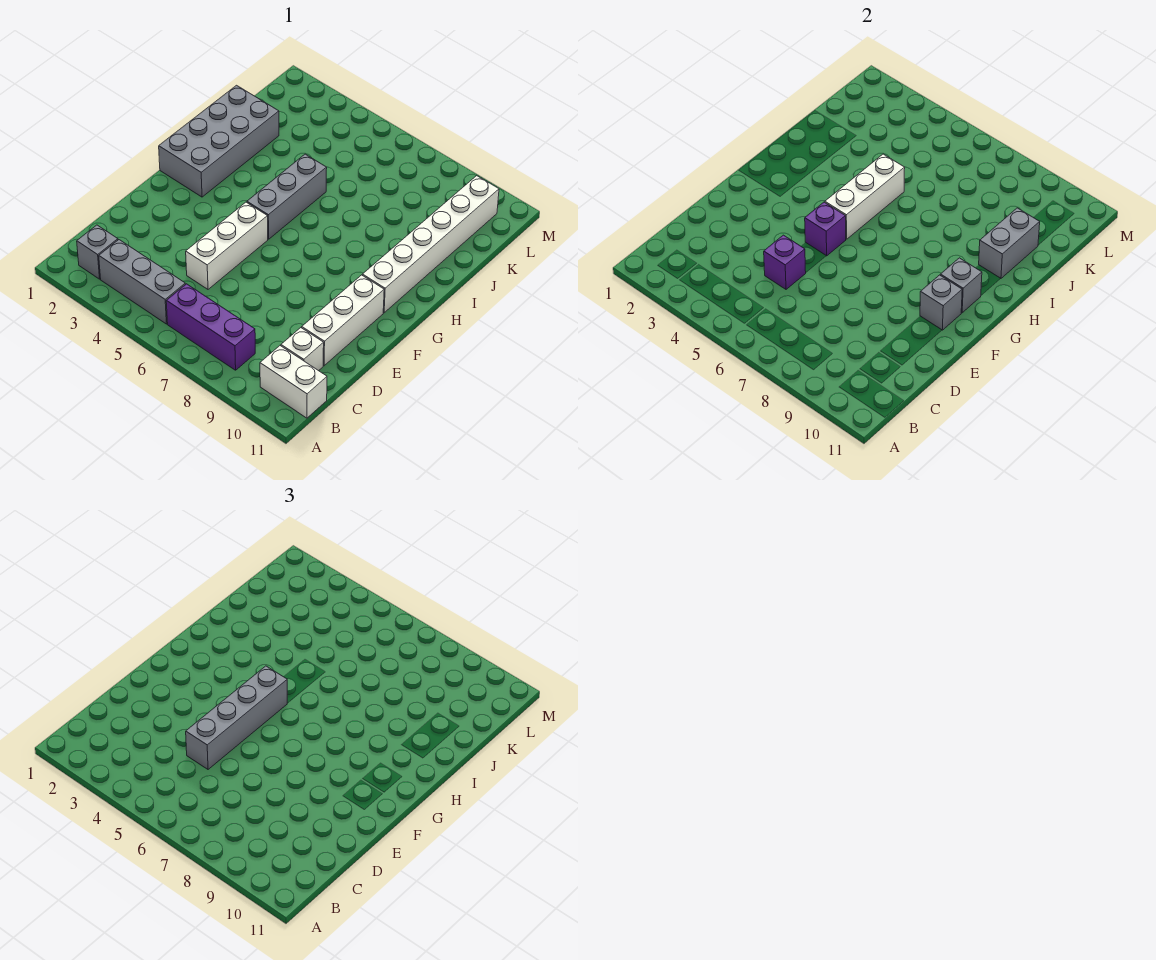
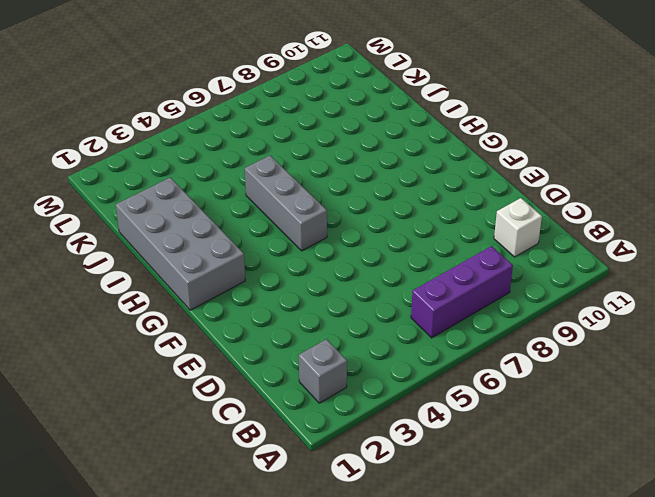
none -> grey 1x3 brick [99,240,185,324]
none -> white 1x2 brick [260,346,327,418]
none -> white 1x3 brick [186,202,268,289]

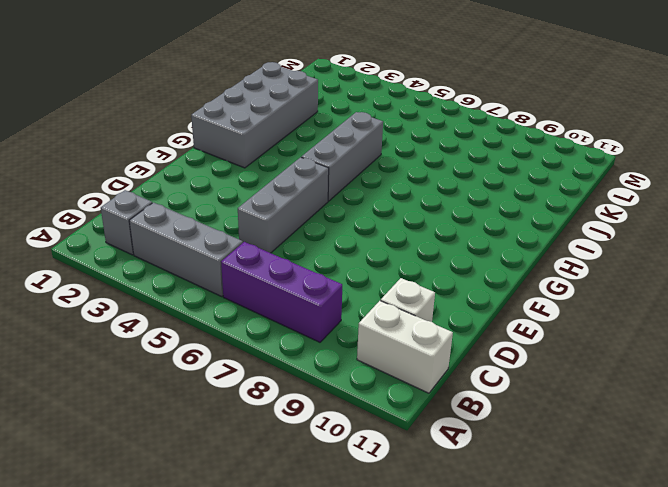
grey 1x3 brick [238,157,329,253] -> white 1x3 brick [186,202,268,289]
none -> white 1x3 brick [302,275,384,366]
none -> white 1x6 brick [362,176,499,313]
none -> purple 1x1 brick [764,235,806,289]

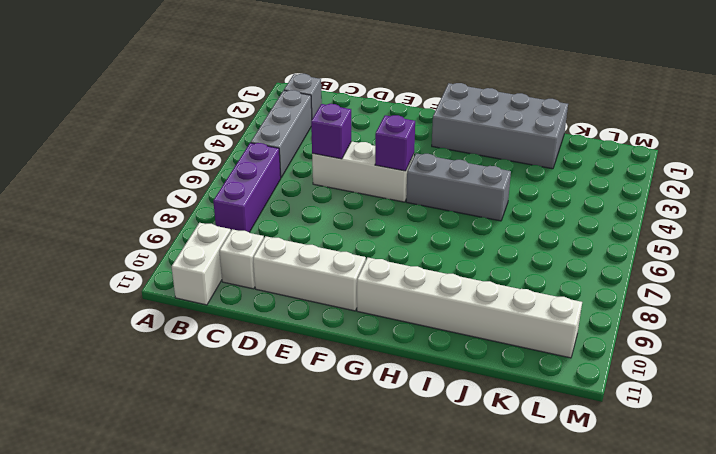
none -> grey 1x1 brick [920,275,962,330]
none -> white 1x3 brick [825,154,905,239]
none -> grey 1x1 brick [940,258,982,313]

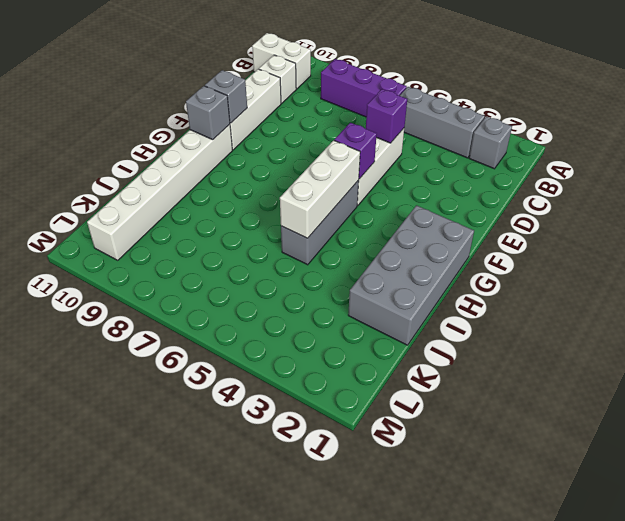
none -> grey 1x2 brick [979,208,1040,278]
none -> grey 1x4 brick [186,666,287,769]

